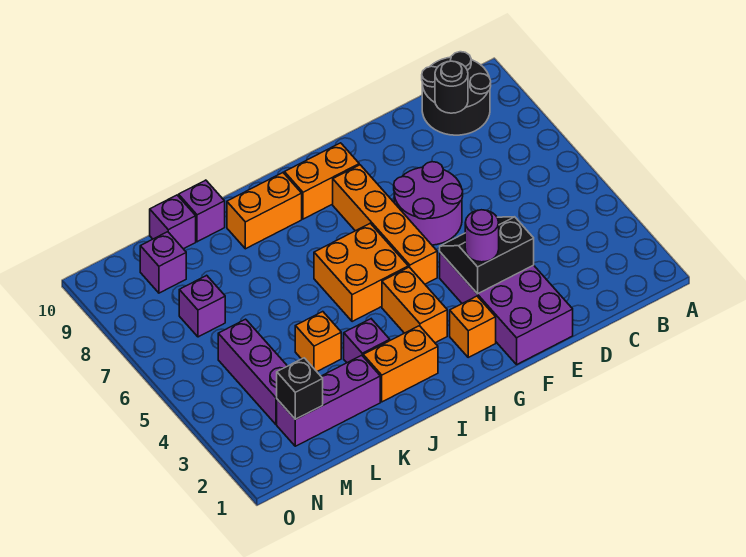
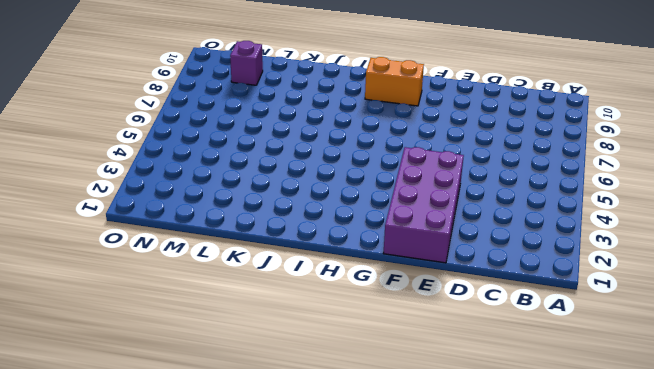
none -> black 2x2 round brick [422,52,491,135]
none -> purple 2x2 round brick [394,162,463,245]
none -> orange 1x1 brick [450,296,496,357]

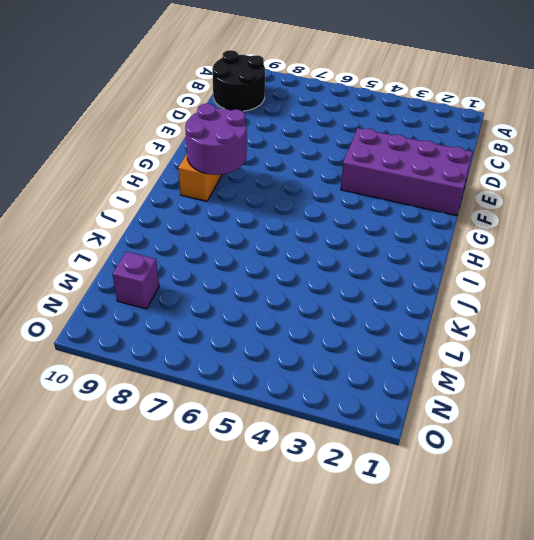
purple 2x2 round brick [185,104,247,175] -> purple 2x2 round brick moved to [394,162,463,245]
none -> orange 1x1 brick [450,296,496,357]
none -> orange 1x4 brick [333,165,437,284]
none -> orange 1x2 brick [382,267,447,343]

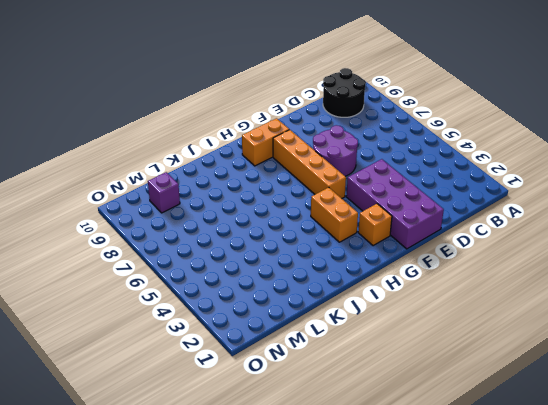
none -> orange 2x2 brick [314,223,408,322]
none -> orange 1x2 brick [363,326,438,402]
none -> orange 1x2 brick [227,173,302,249]

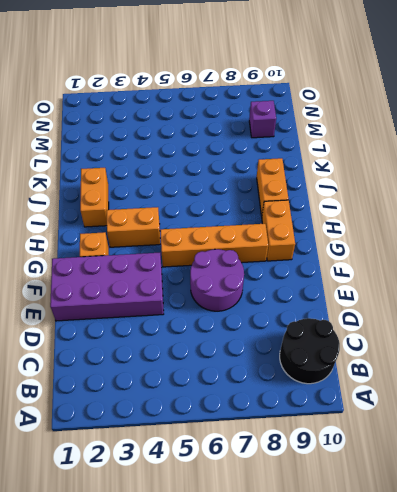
none -> orange 2x2 brick [314,223,408,322]
none -> purple 1x1 brick [344,319,390,363]
none -> purple 1x3 brick [277,355,380,446]

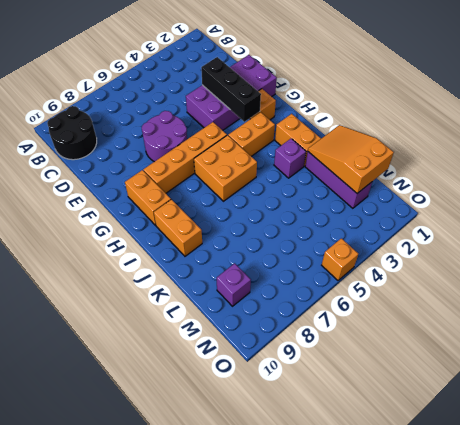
black 1x3 brick [201,57,261,122] -> black 2x2 slope [440,217,534,294]
orange 2x3 slope [308,125,394,193] -> black 1x1 brick [277,358,323,419]
orange 1x1 brick [322,238,358,280] -> orange 1x1 brick moved to [295,312,341,371]
none -> purple 1x1 brick [179,180,225,242]
none -> purple 1x1 brick [150,195,196,249]
none -> purple 1x3 brick [218,319,287,424]

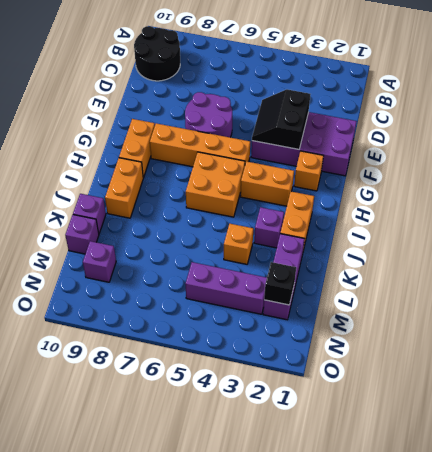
none -> purple 1x1 brick [179,275,225,337]
none -> black 1x1 round brick [435,61,468,113]
none -> purple 1x1 round brick [465,210,499,262]

